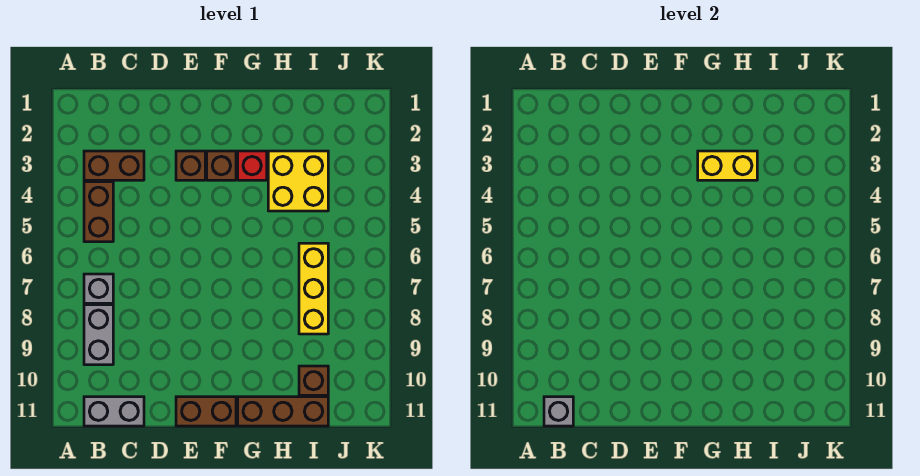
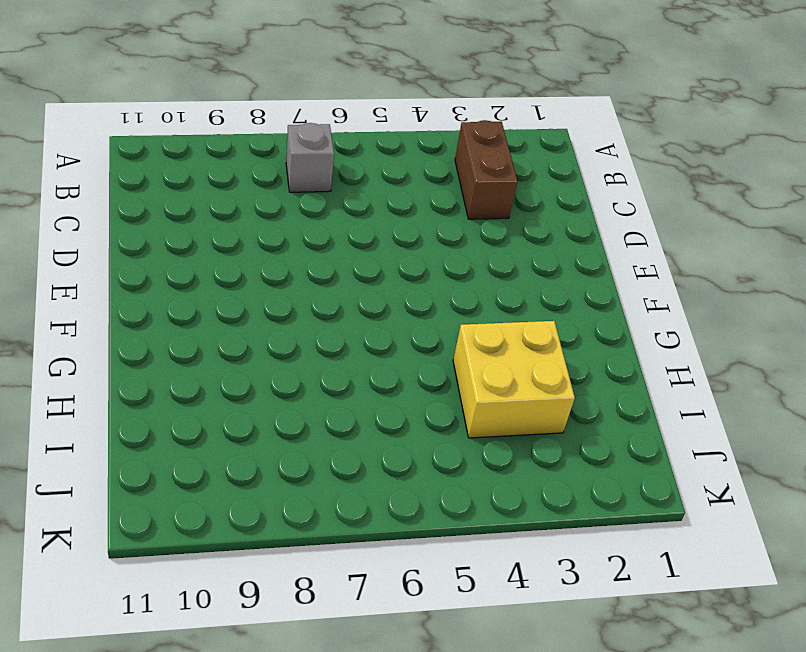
none -> brown 1x2 brick [84,182,113,242]
none -> grey 1x2 brick [84,305,113,365]
none -> grey 1x2 brick [84,397,144,426]

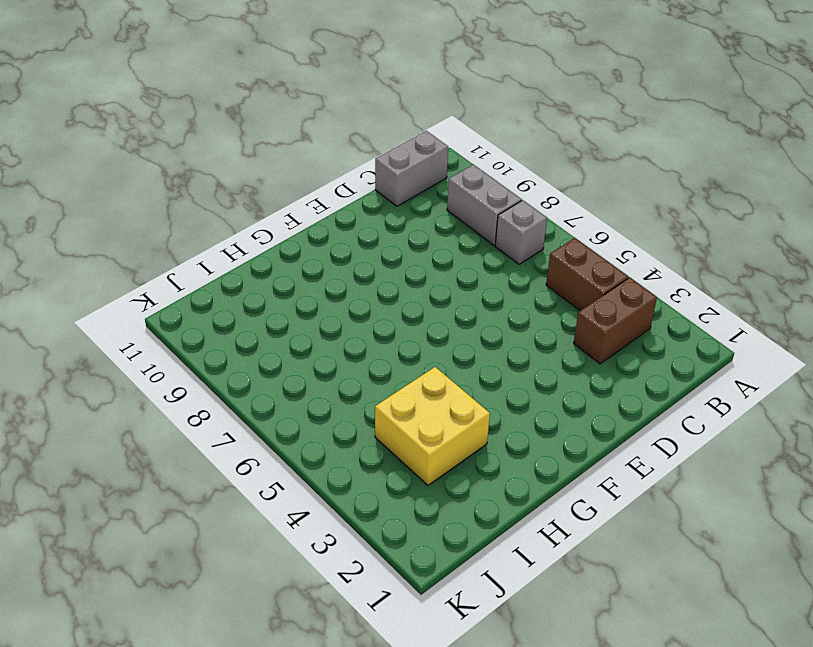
none -> brown 1x1 brick [176,151,205,180]
none -> brown 1x2 brick [176,397,236,426]
none -> brown 1x1 brick [207,151,236,180]

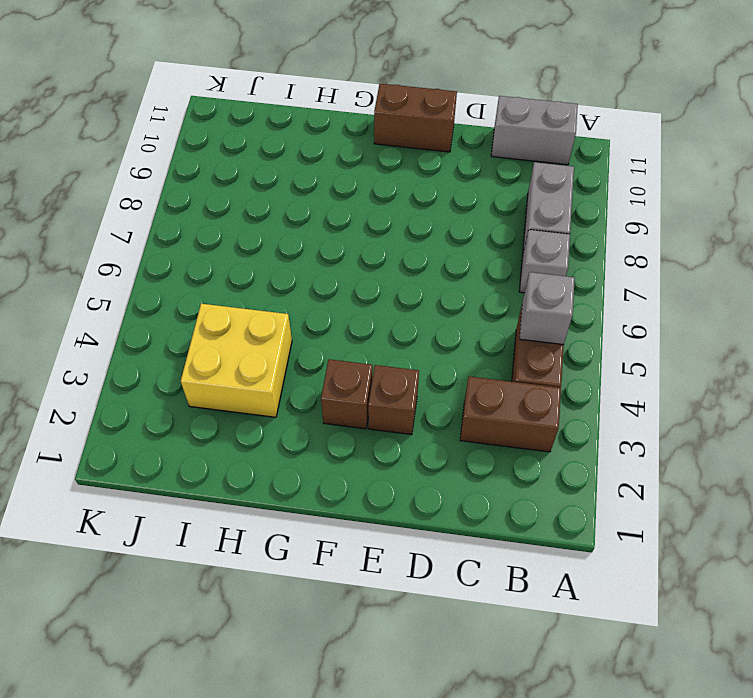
grey 1x1 brick [519,272,575,345] -> grey 1x1 brick moved to [544,397,573,426]
none -> red 1x1 brick [238,151,267,180]
none -> brown 1x3 brick [238,397,328,426]
none -> yellow 1x3 brick [299,243,328,334]

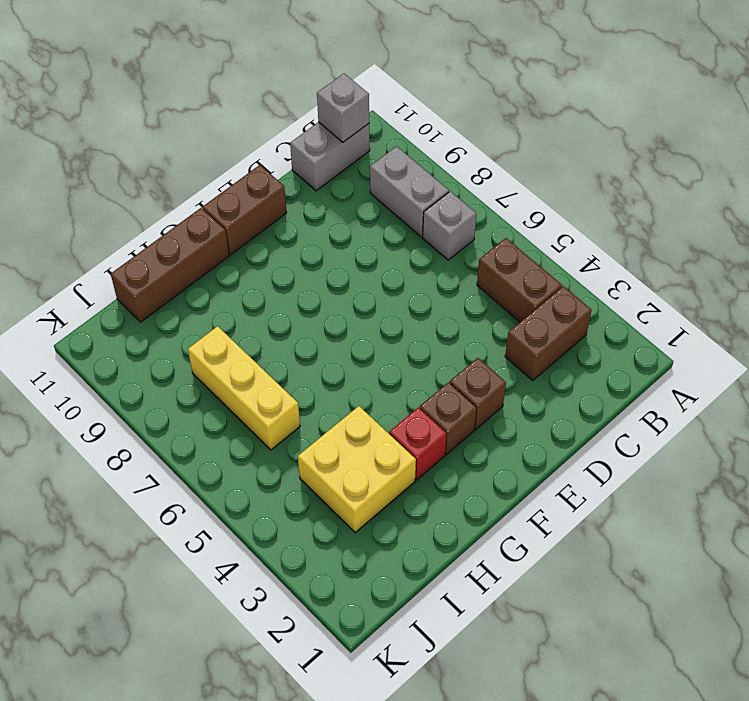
none -> brown 1x1 brick [299,366,328,395]
none -> yellow 1x2 brick [698,151,757,180]

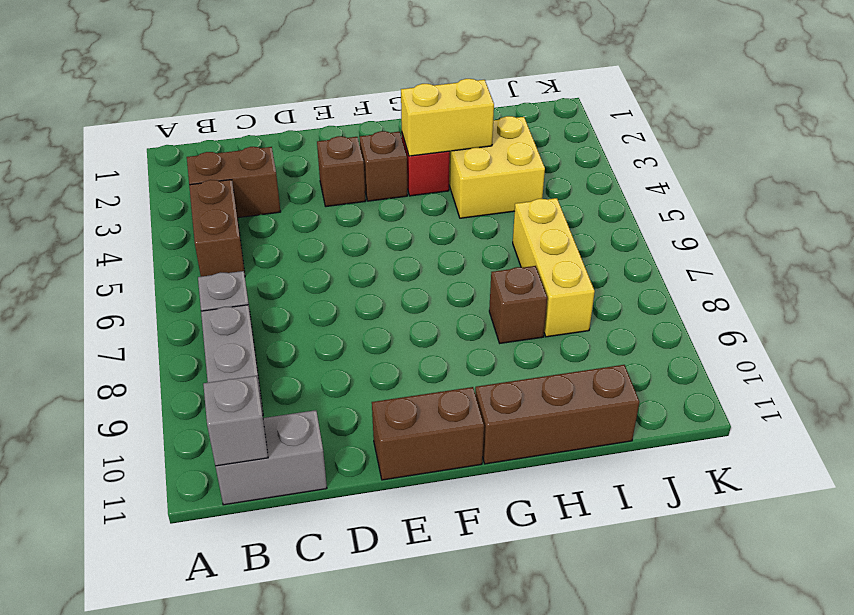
brown 1x1 brick [489,266,547,343] -> brown 1x1 brick moved to [299,366,328,395]

